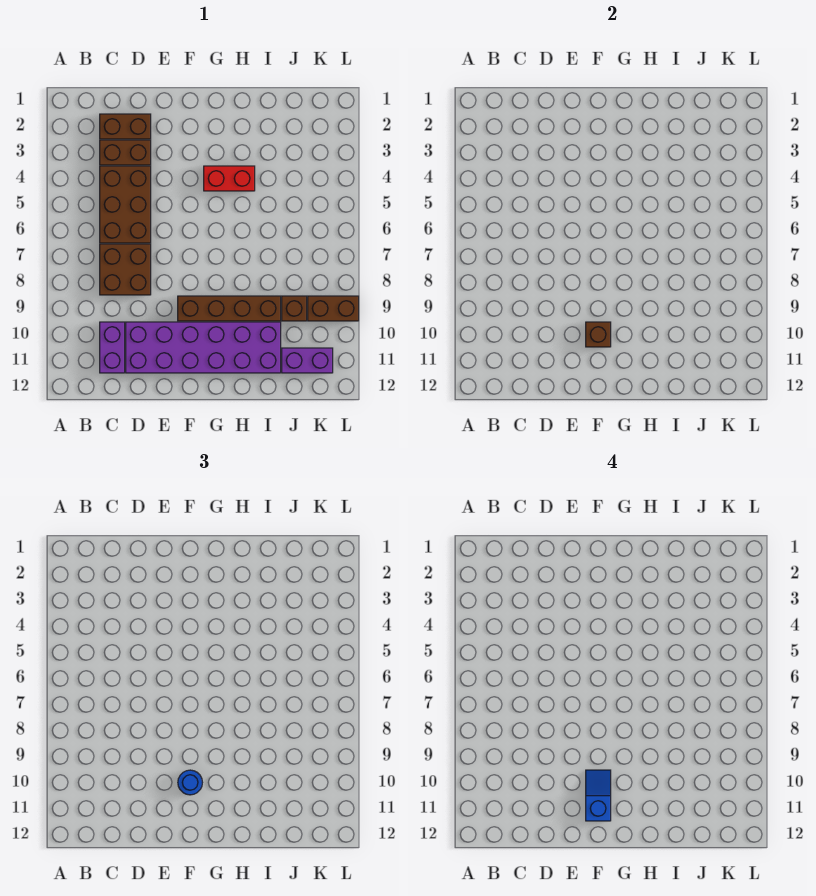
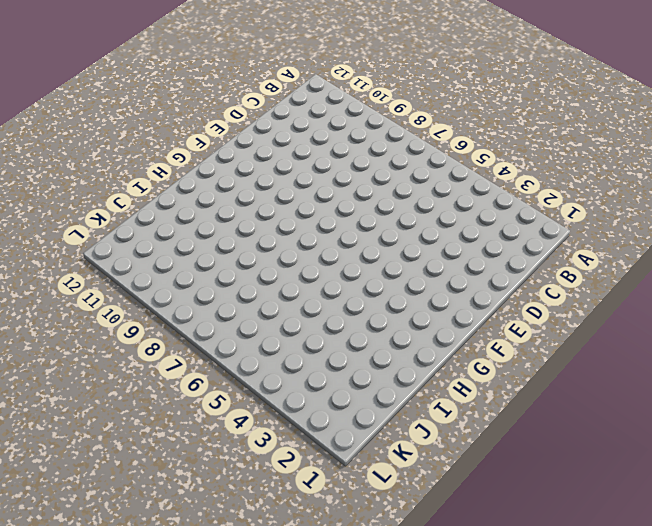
none -> brown 1x2 brick [100,114,151,139]
none -> brown 1x2 brick [100,140,151,165]
none -> brown 2x3 brick [100,166,151,243]

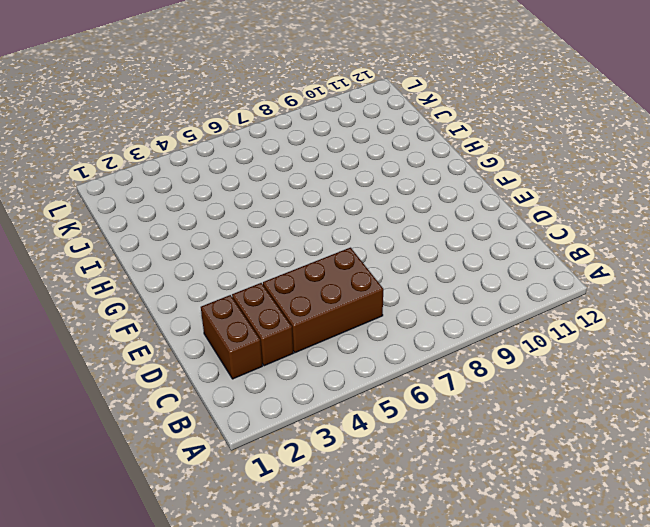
none -> brown 2x2 brick [100,244,151,295]
none -> purple 1x2 brick [100,322,125,373]
none -> purple 2x6 brick [126,322,281,373]

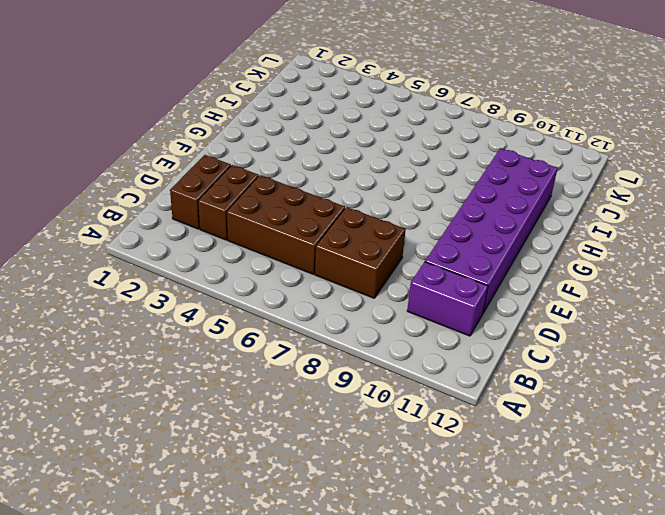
none -> brown 1x4 brick [178,296,281,321]
none -> red 1x2 brick [204,166,255,191]
none -> brown 1x1 brick [282,296,307,321]

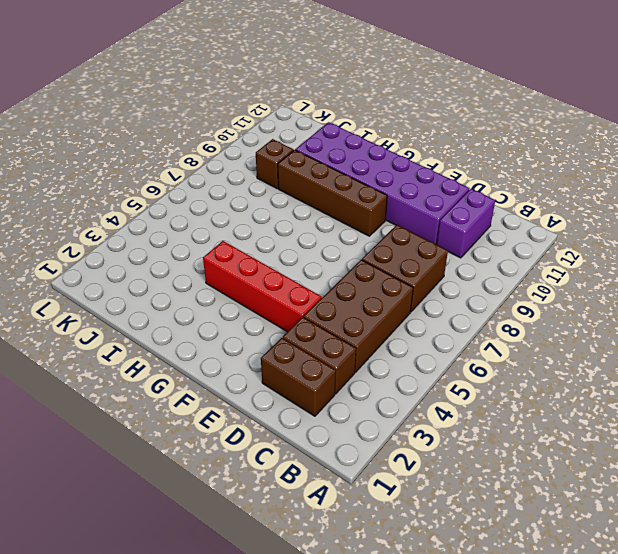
red 1x4 brick [203,241,322,332] -> red 1x2 brick [204,166,255,191]
none -> purple 1x2 brick [282,348,333,373]
none -> brown 1x2 brick [308,296,359,321]
none -> brown 1x1 brick [586,322,611,347]

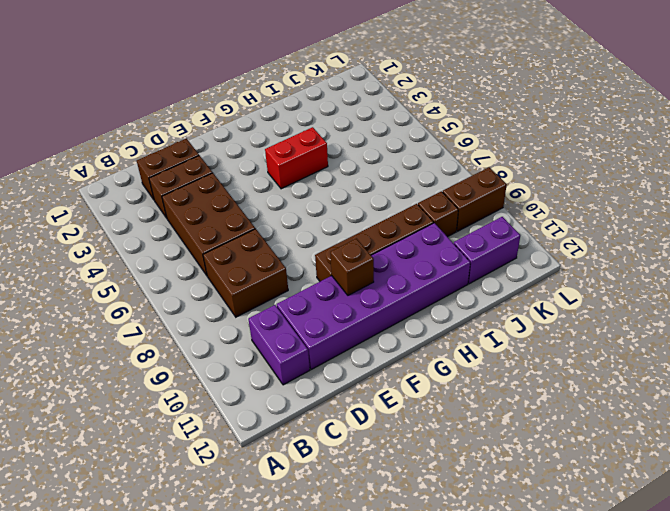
none -> blue 1x1 round brick [178,770,202,795]
none -> blue 1x2 slope [586,770,611,821]

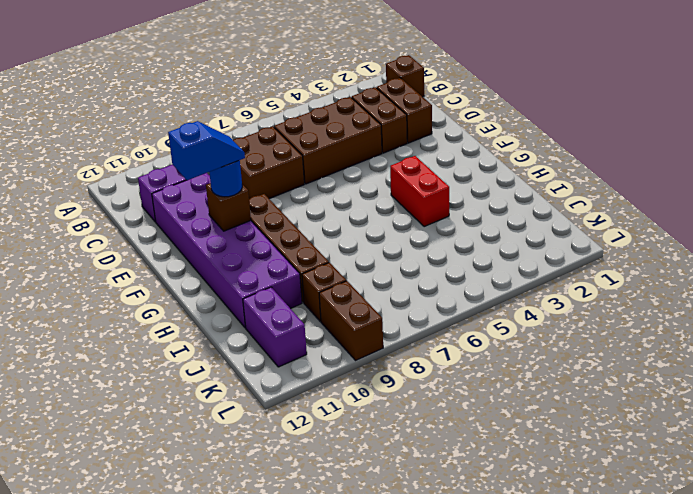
brown 1x1 brick [386,55,424,97] -> none

